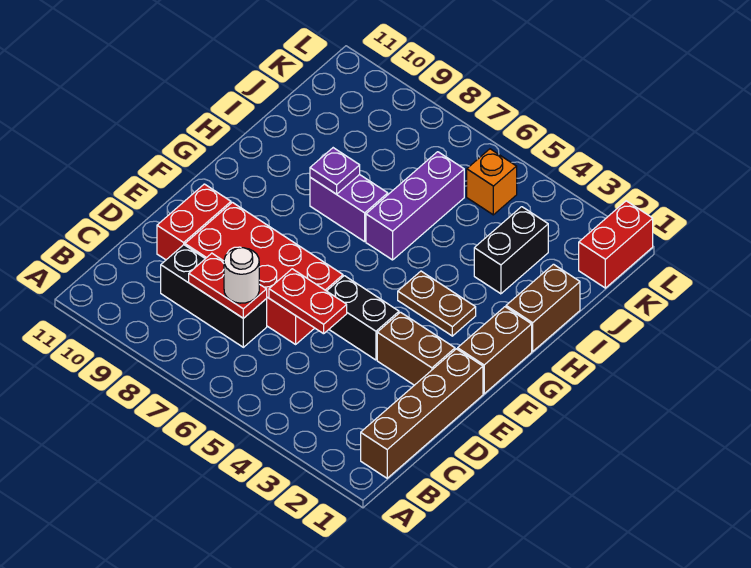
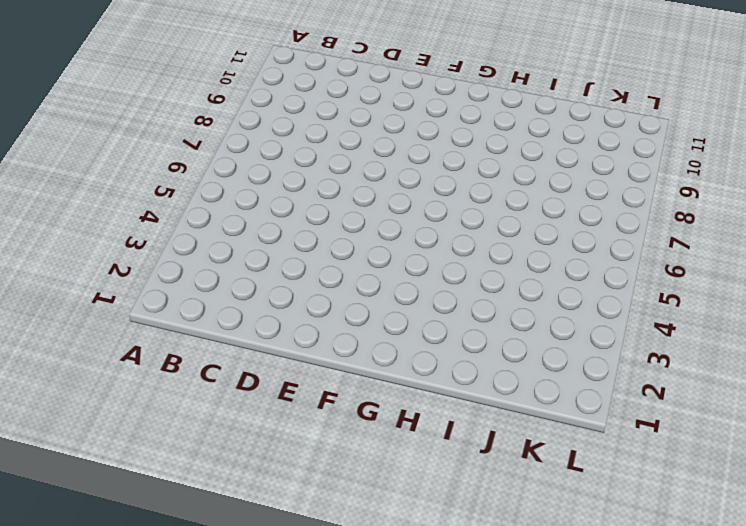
none -> brown 1x4 brick [361,349,483,478]
none -> black 1x3 brick [161,245,267,347]
none -> red 2x4 brick [185,202,343,344]

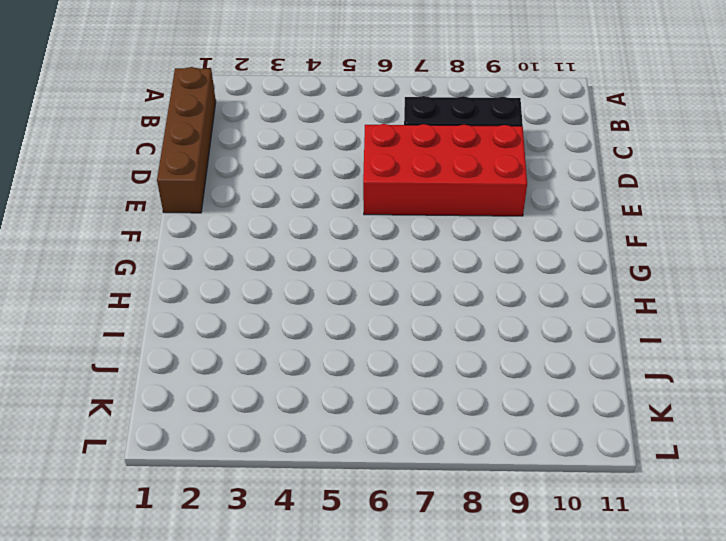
none -> red 1x2 brick [157,184,231,260]
none -> brown 1x2 brick [377,312,455,385]
none -> black 1x2 brick [327,276,399,360]

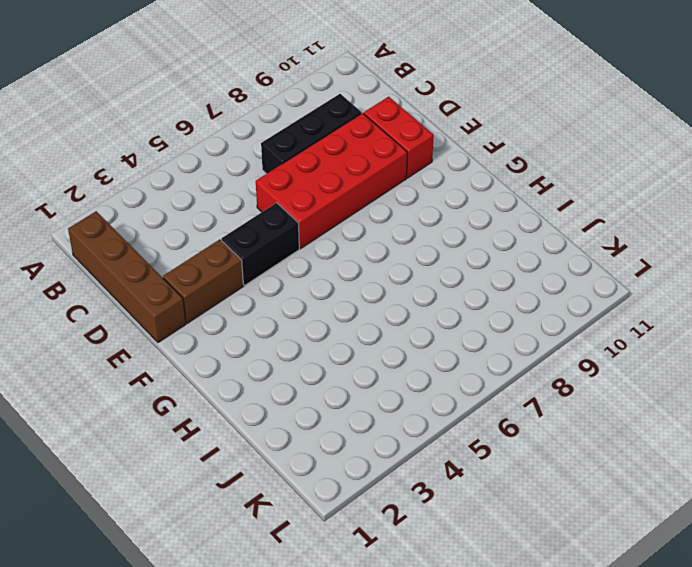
none -> brown 1x2 brick [458,307,532,394]
none -> brown 1x2 plate [398,271,476,336]
none -> brown 1x2 brick [506,264,580,351]

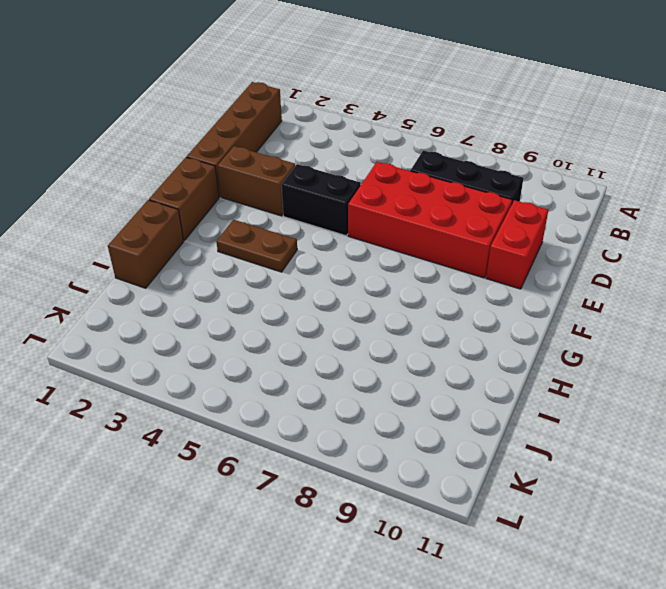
none -> purple 1x3 brick [366,152,464,260]
none -> purple 1x2 brick [310,175,388,242]
none -> black 1x2 brick [474,207,548,294]

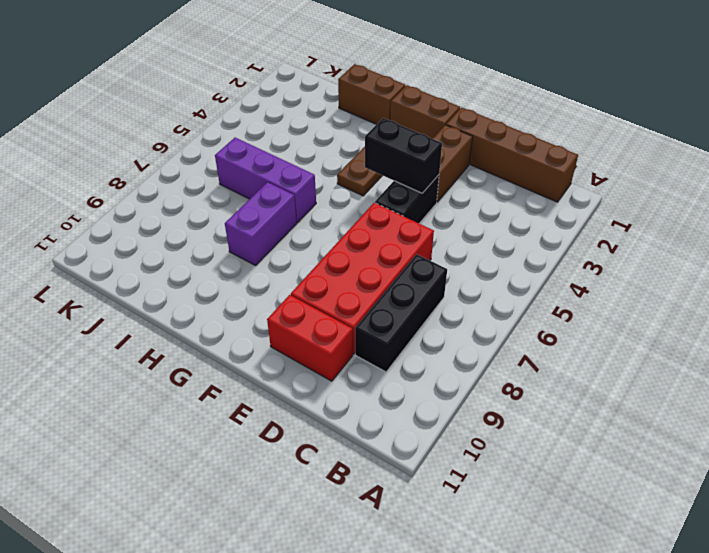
black 1x2 brick [365,118,442,193] -> black 1x2 brick moved to [474,207,548,294]
none -> red 1x2 brick [579,201,653,288]
none -> orange 1x1 brick [467,149,517,215]
none -> red 1x2 plate [189,253,267,318]

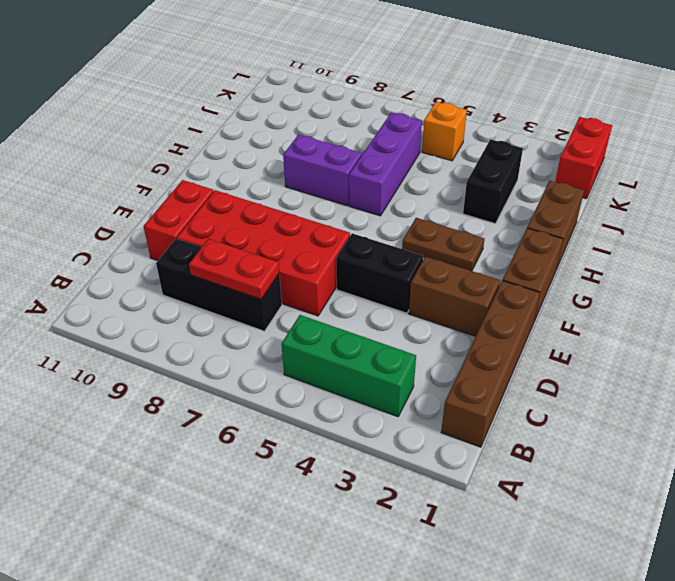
green 1x3 brick [282,315,416,417] -> none
none -> red 1x2 plate [269,269,347,334]
none -> purple 1x1 plate [310,148,360,194]
none -> white 1x1 round brick [224,248,259,303]

